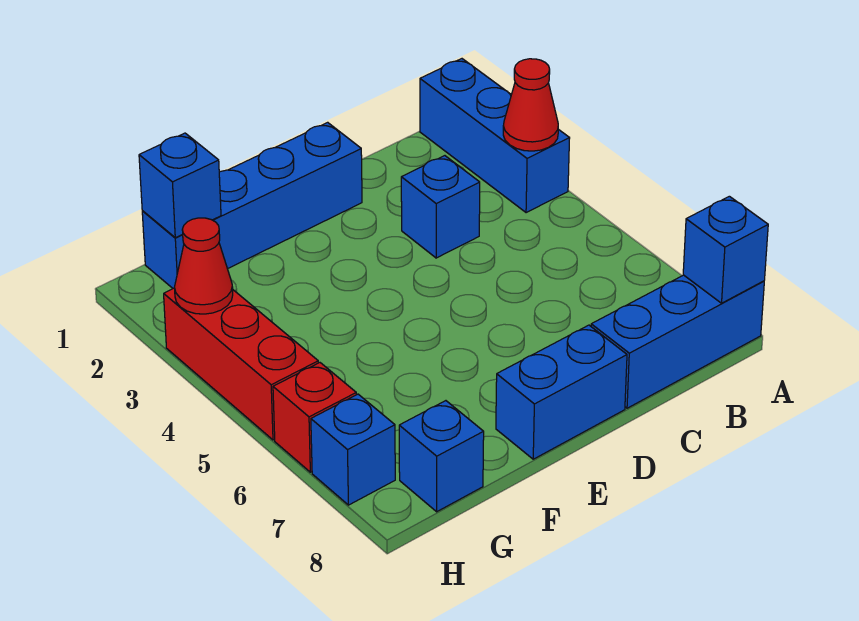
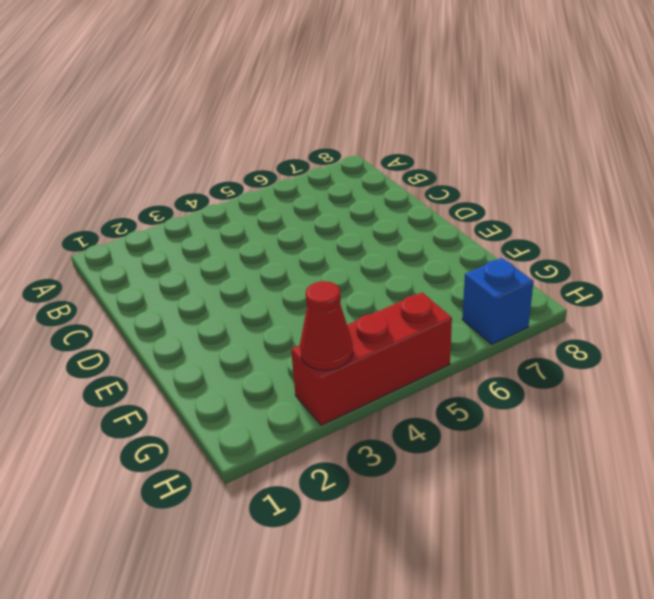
none -> blue 1x3 brick [420,59,570,213]
none -> blue 1x3 brick [591,275,764,408]
none -> blue 1x1 brick [401,156,480,258]

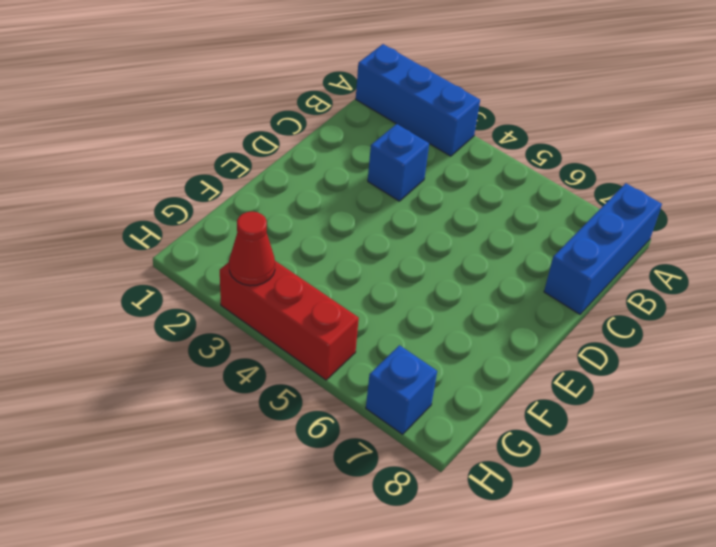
none -> blue 1x4 brick [142,122,362,288]
none -> blue 1x2 brick [496,325,627,459]
none -> blue 1x1 brick [399,401,484,512]

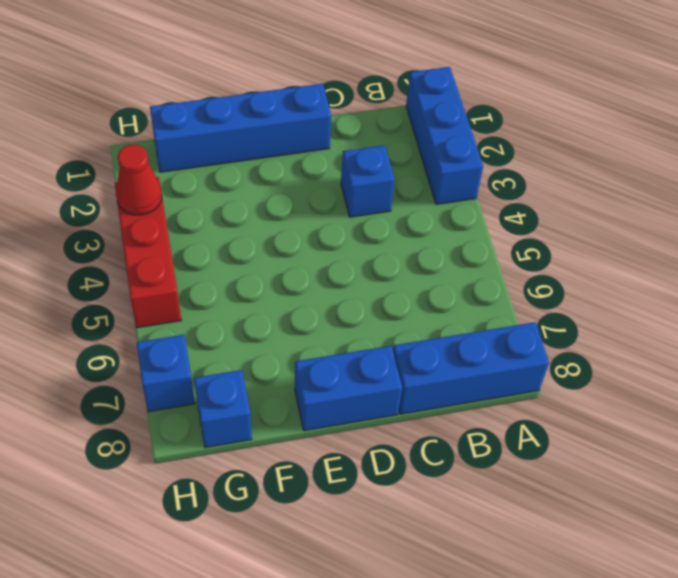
none -> red 1x1 brick [273,363,356,472]
none -> red 1x1 cone [503,59,558,151]
none -> blue 1x1 brick [683,196,768,303]

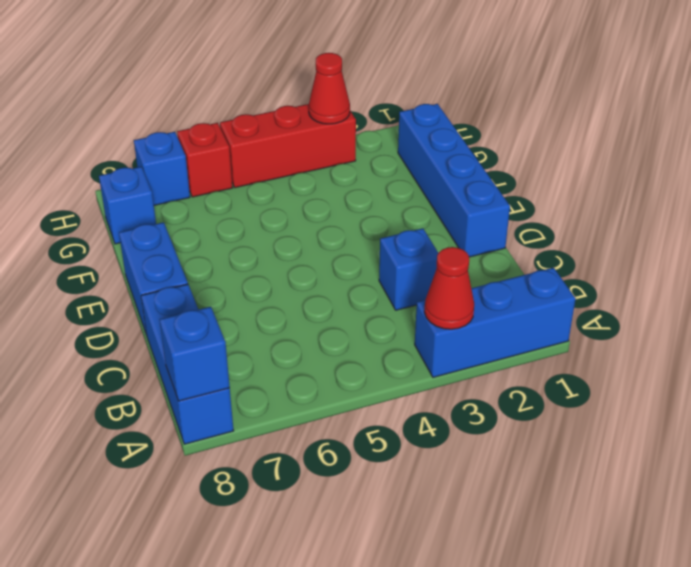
none -> blue 1x1 brick [139,133,221,238]

